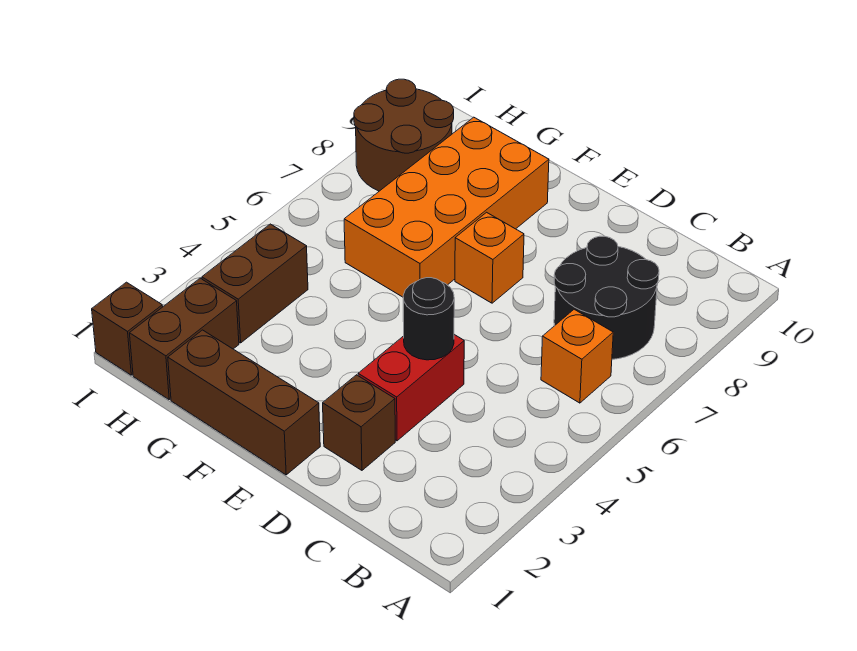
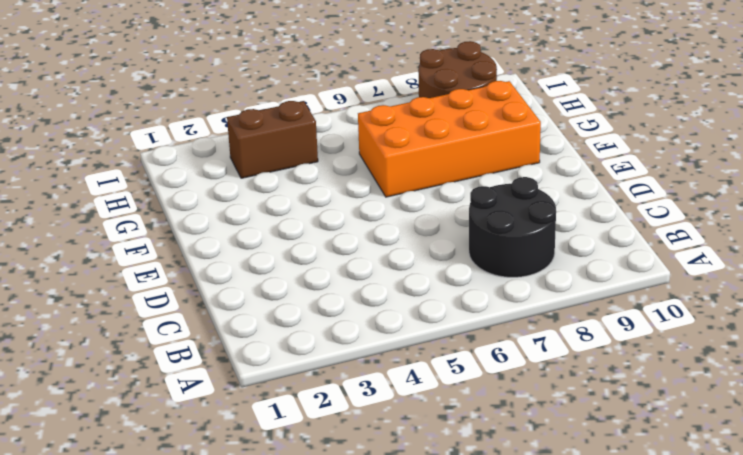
none -> orange 1x1 brick [541,309,613,403]
none -> brown 1x1 brick [323,375,395,470]
none -> red 1x2 brick [358,335,464,441]

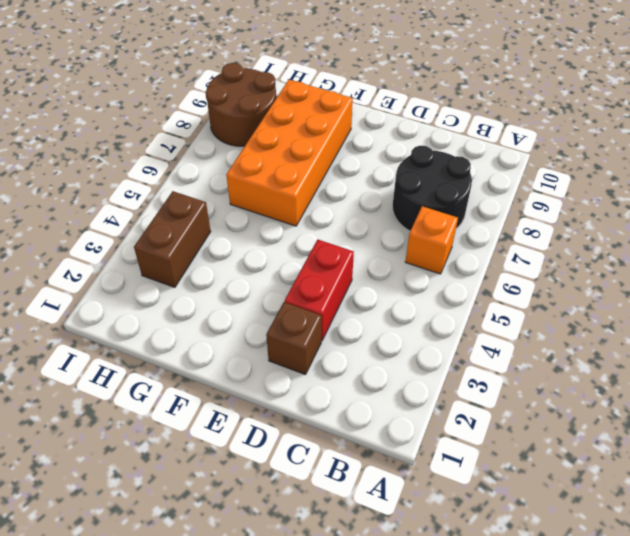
none -> brown 1x3 brick [168,330,320,475]
none -> orange 1x1 brick [455,212,524,303]
none -> brown 1x2 brick [129,278,239,399]

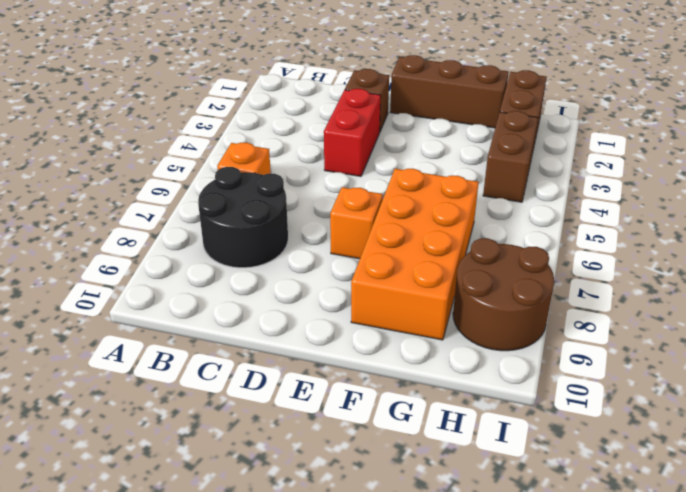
none -> brown 1x1 brick [92,282,163,375]
none -> black 1x1 round brick [403,278,454,360]

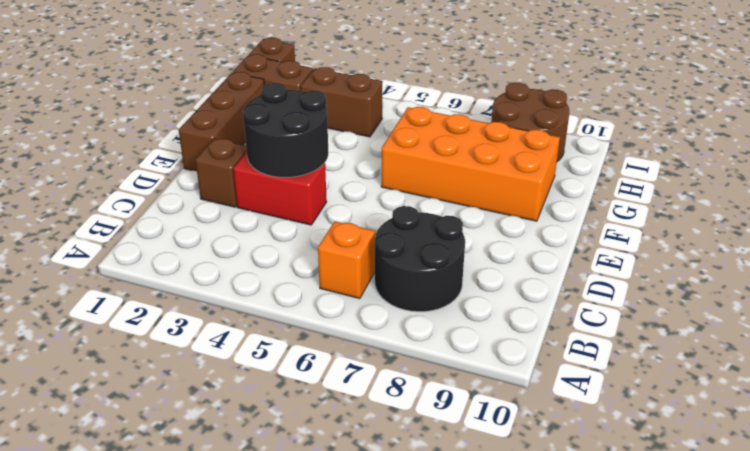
black 2x2 round brick [243,83,328,177] -> black 1x1 round brick [403,278,454,360]
none -> orange 1x1 brick [455,212,524,303]

